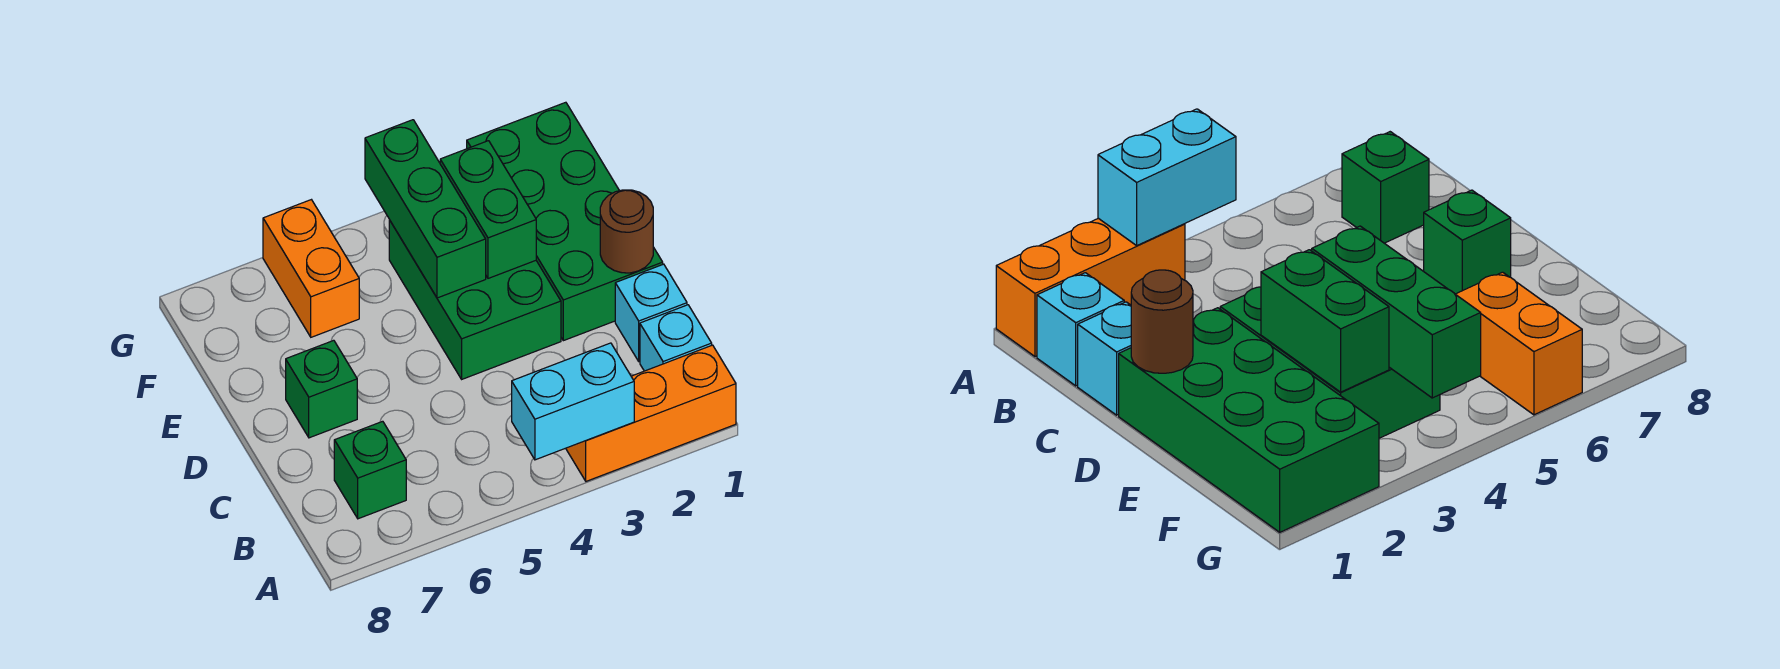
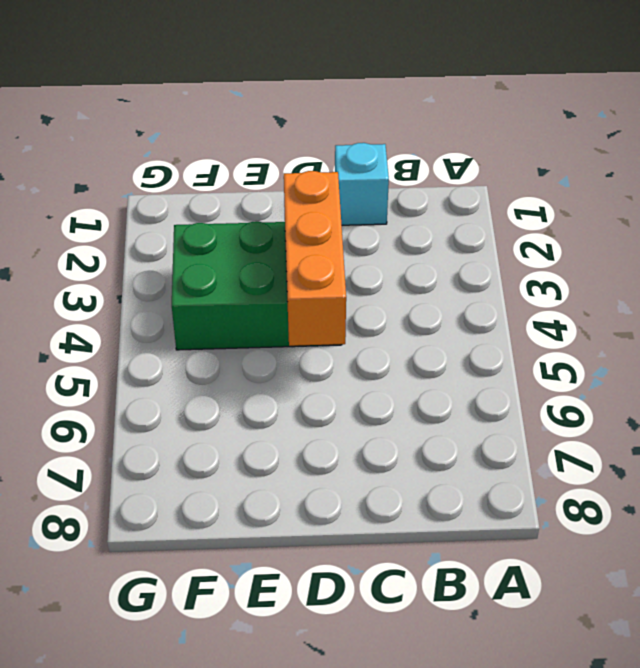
orange 1x3 brick [284,171,346,346] -> orange 1x3 brick moved to [566,345,736,481]
none -> cyan 1x1 brick [640,305,712,371]
none -> green 1x1 brick [334,421,406,519]
none -> green 2x4 brick [467,102,663,341]

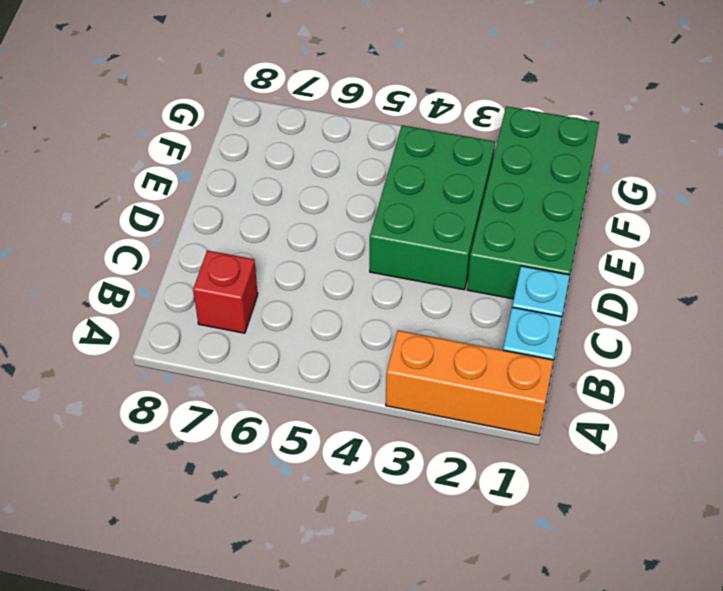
red 1x1 brick [193,250,258,333] -> green 1x1 brick [334,421,406,519]
none -> green 1x1 brick [286,340,357,438]
none -> orange 1x2 brick [263,200,359,337]
none -> cyan 1x2 brick [512,343,634,460]

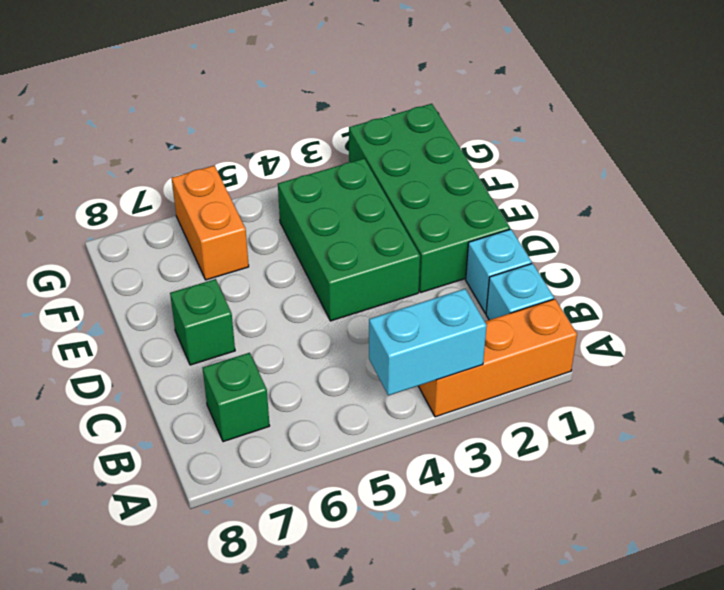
none -> brown 1x1 round brick [600,190,653,273]
none -> green 1x2 brick [440,141,536,278]
none -> green 1x3 brick [365,120,486,298]

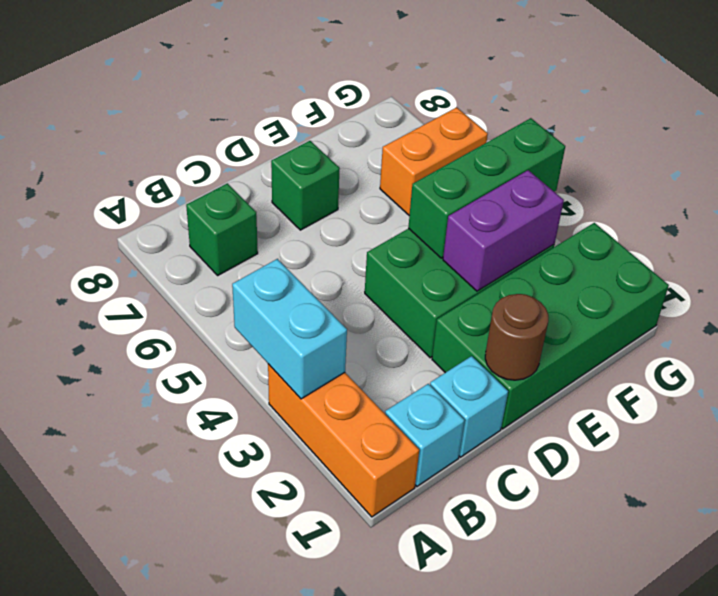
purple 1x2 brick [443,170,564,291] -> green 1x2 brick [440,141,536,278]

